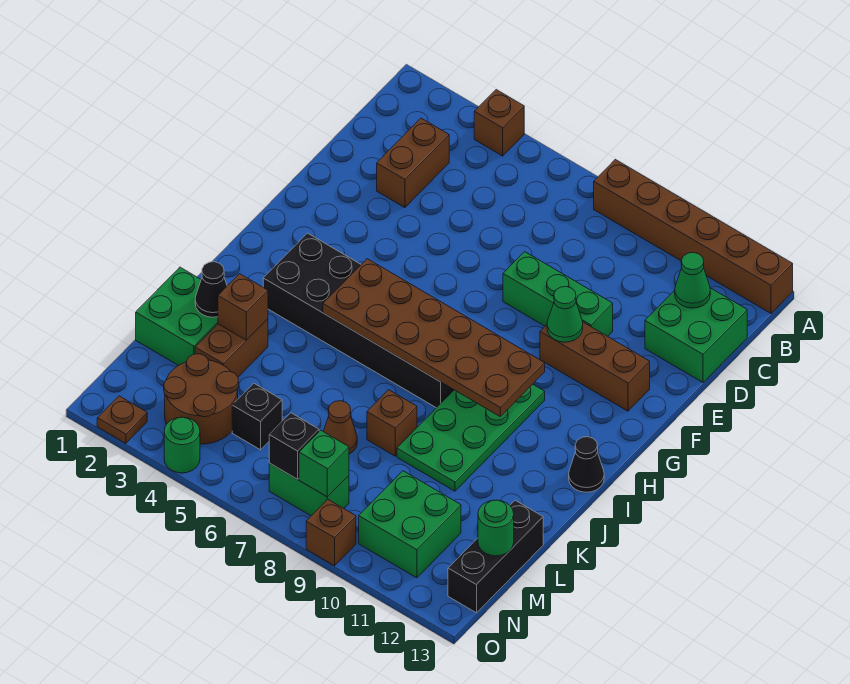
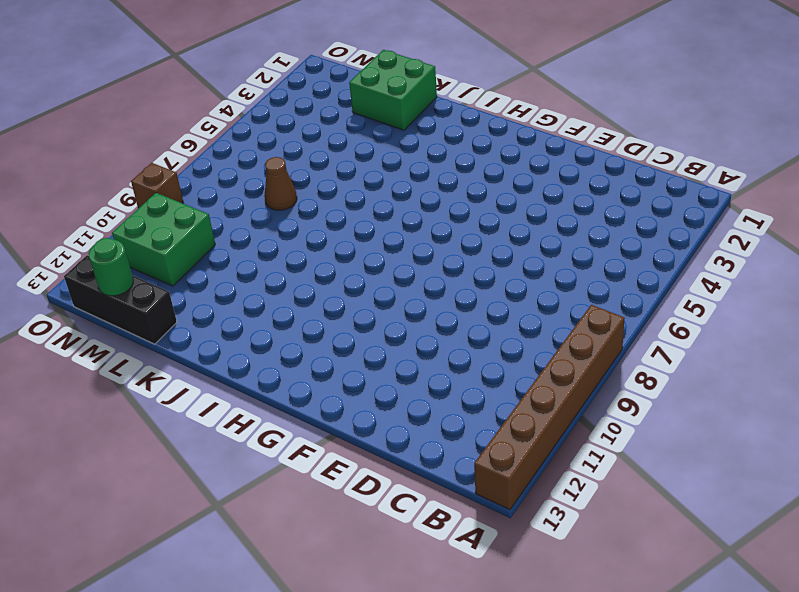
none -> brown 1x1 brick [474,90,524,156]
none -> brown 1x2 brick [377,118,449,208]
none -> green 2x2 brick [645,288,747,382]

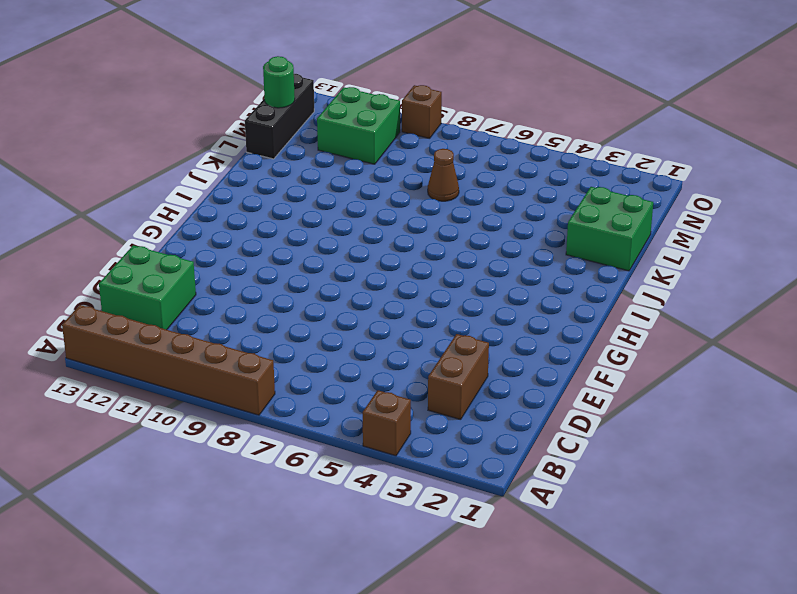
none -> green 1x3 brick [503,252,613,336]
none -> brown 1x3 brick [540,322,650,411]
none -> black 2x6 brick [263,233,454,408]

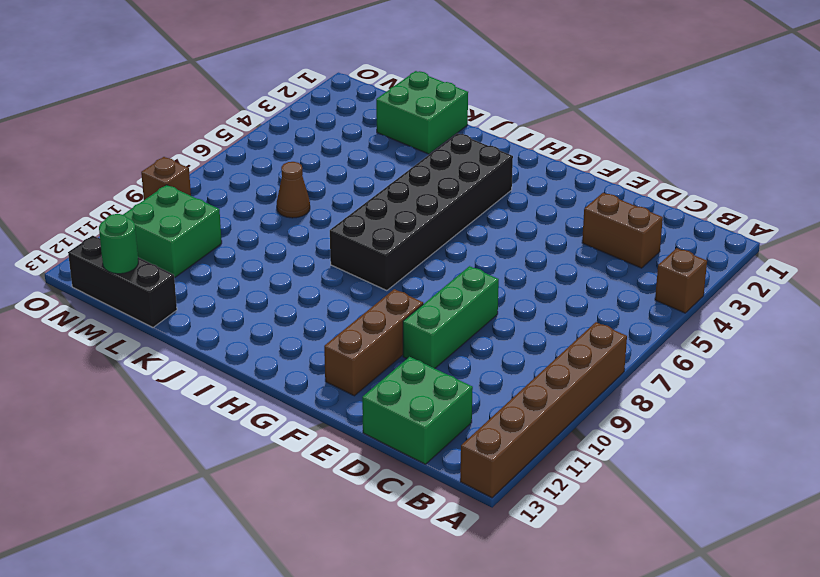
none -> green 2x4 plate [397,384,545,491]
none -> black 1x1 cone [569,437,604,492]
none -> brown 1x2 brick [195,319,268,377]

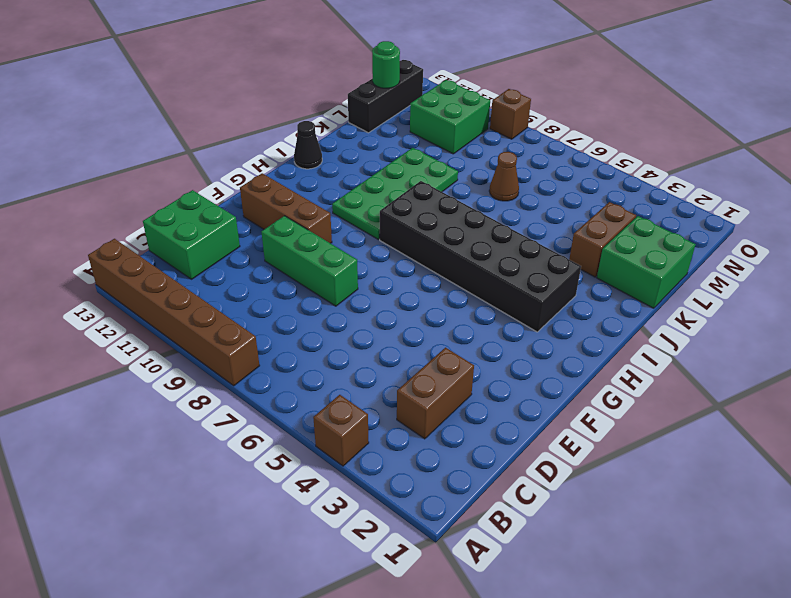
none -> brown 1x1 brick [367,390,417,456]
none -> brown 2x2 round brick [164,354,239,444]
none -> black 1x1 brick [232,383,282,450]

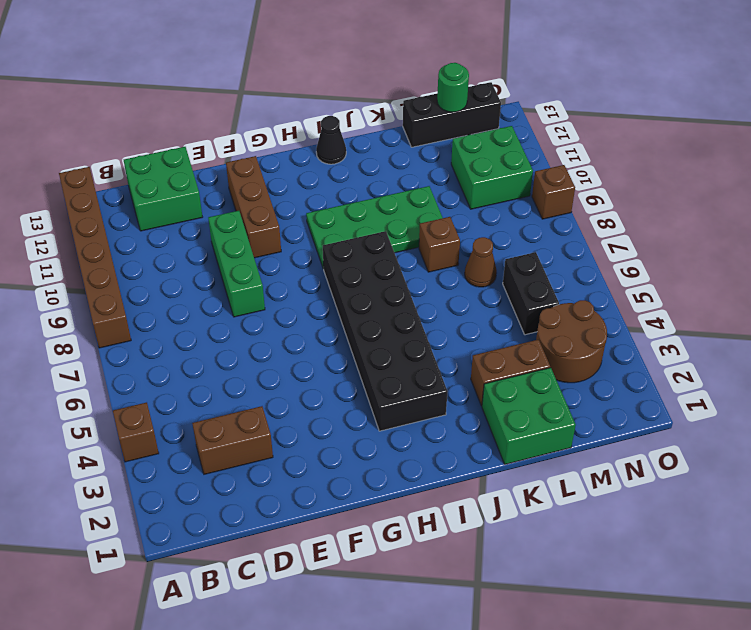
black 1x2 brick [503,252,559,335] -> black 1x1 brick [232,383,282,450]
none -> green 1x2 brick [269,463,349,516]
none -> brown 1x1 plate [97,396,147,443]
none -> green 1x1 round brick [164,417,200,473]

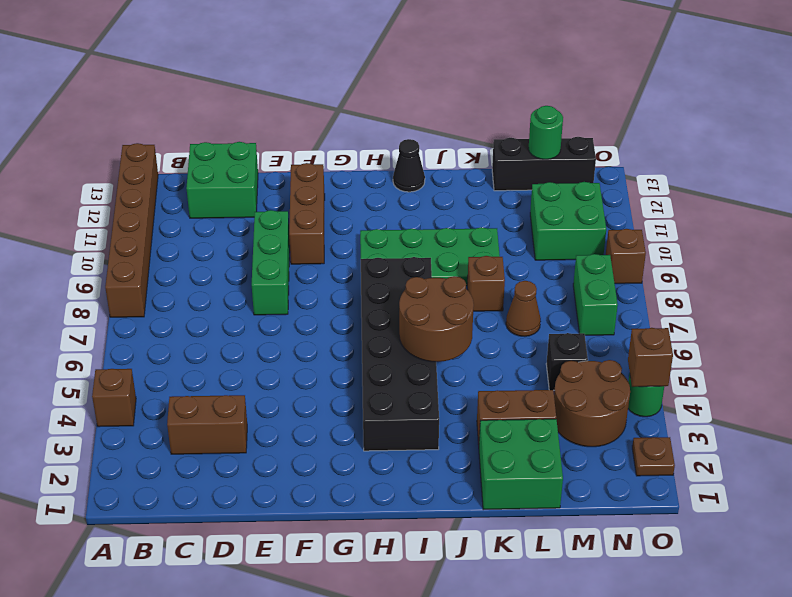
brown 2x2 round brick [399,276,474,362] -> brown 2x6 plate [323,259,545,416]
brown 1x1 brick [628,328,673,387] -> brown 1x1 brick moved to [218,274,268,340]
none -> green 1x1 cone [675,253,710,308]
none -> green 1x1 cone [547,287,583,342]
none -> black 1x1 cone [195,262,227,317]

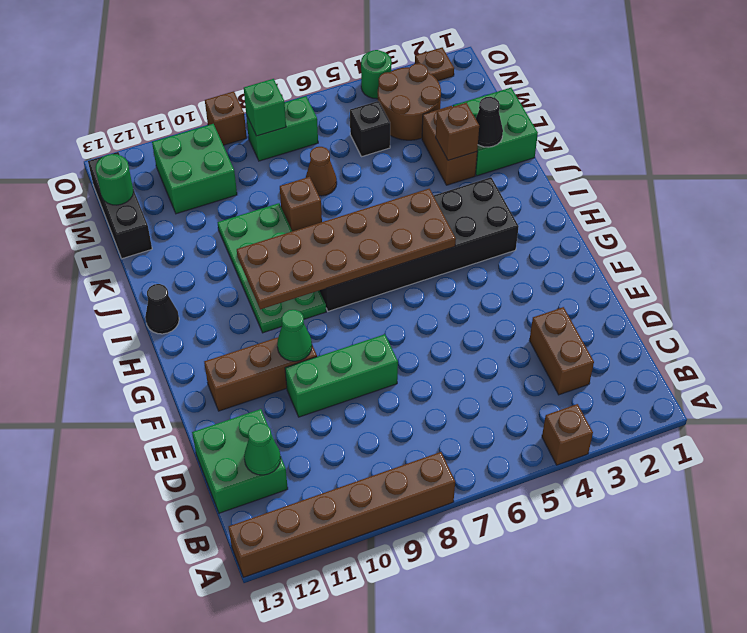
none -> black 1x1 brick [269,413,319,479]

